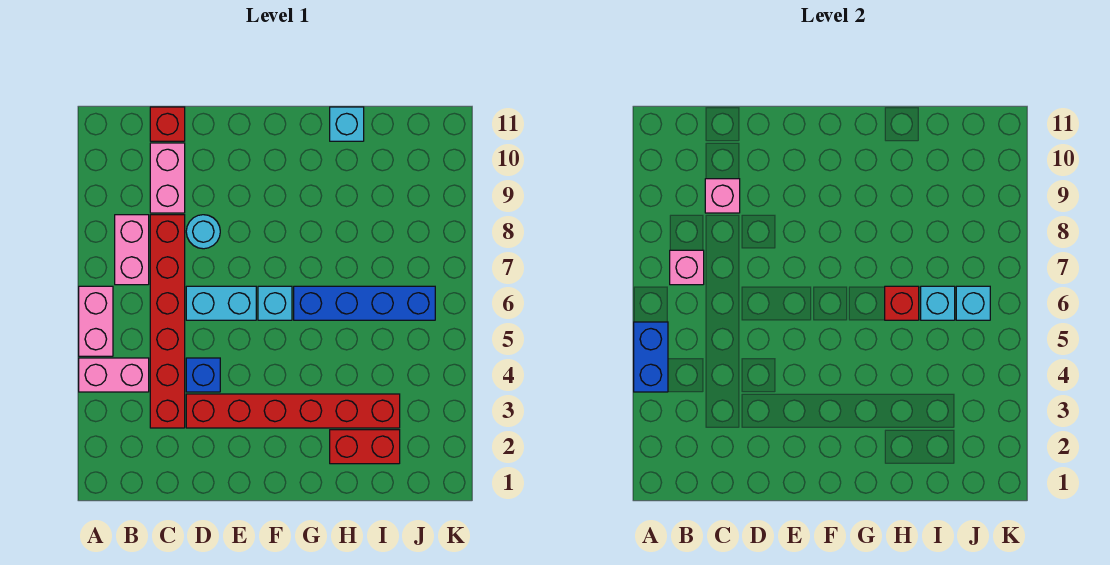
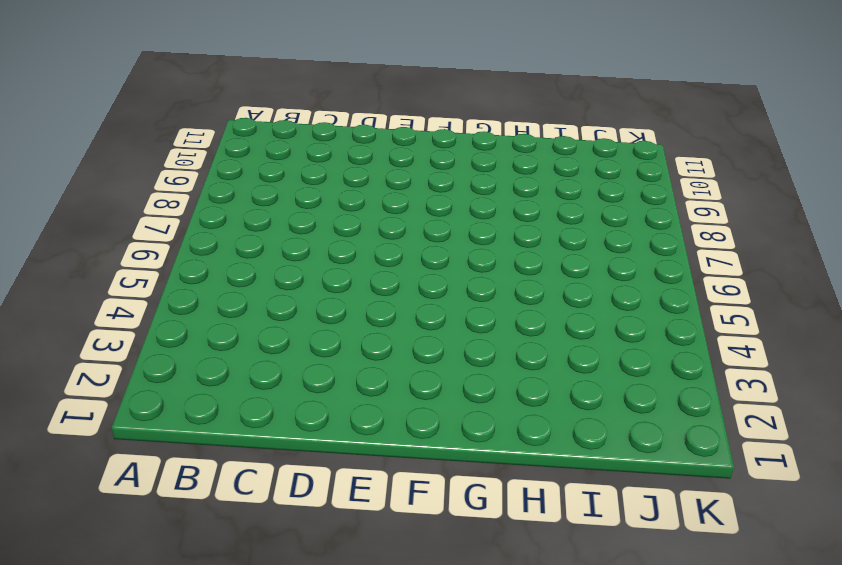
none -> pink 1x2 brick [79,358,149,392]
none -> pink 1x2 brick [79,286,113,356]
none -> pink 1x2 brick [115,215,149,285]

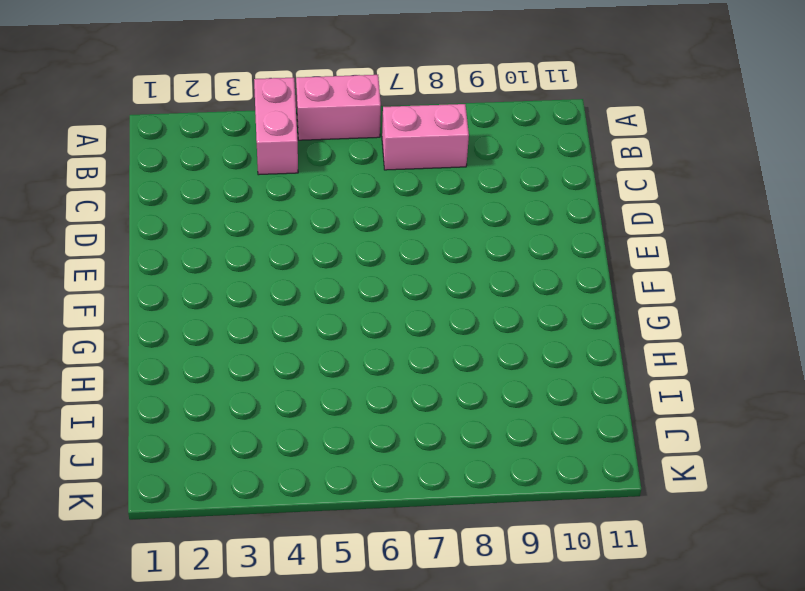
none -> red 1x6 brick [150,215,185,428]
none -> pink 1x2 brick [150,143,185,213]
none -> red 1x1 brick [150,107,185,141]

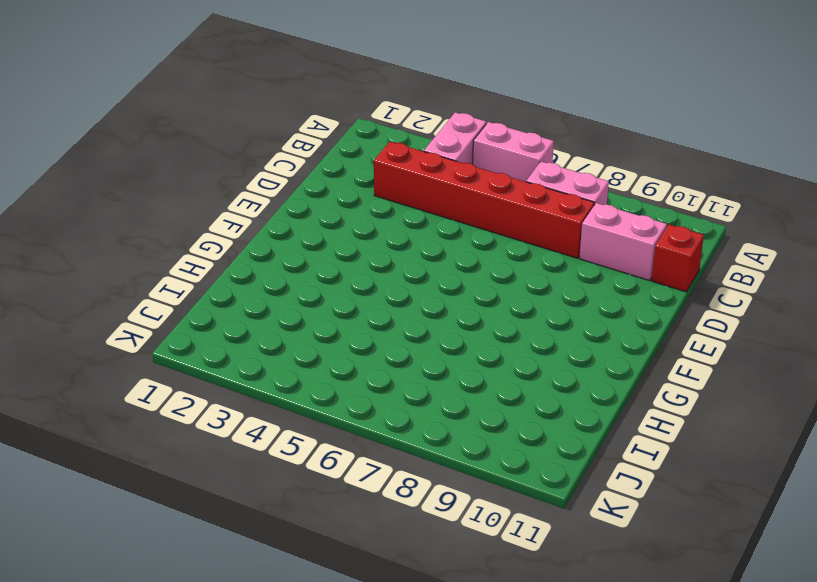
none -> red 1x6 brick [186,394,400,428]
none -> blue 1x1 brick [186,358,220,392]
none -> cyan 1x2 brick [186,286,256,320]

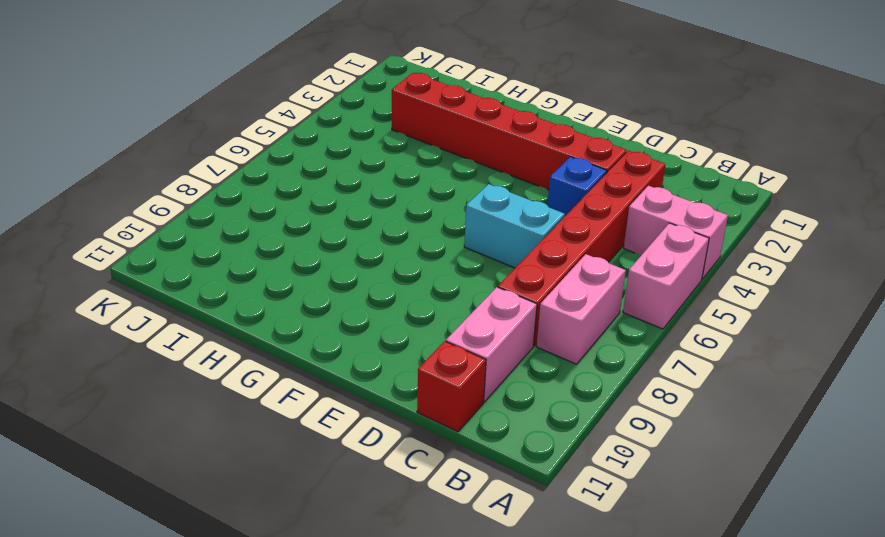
none -> cyan 1x1 round brick [186,215,220,249]
none -> cyan 1x1 brick [258,286,292,320]
none -> blue 1x4 brick [294,286,435,320]

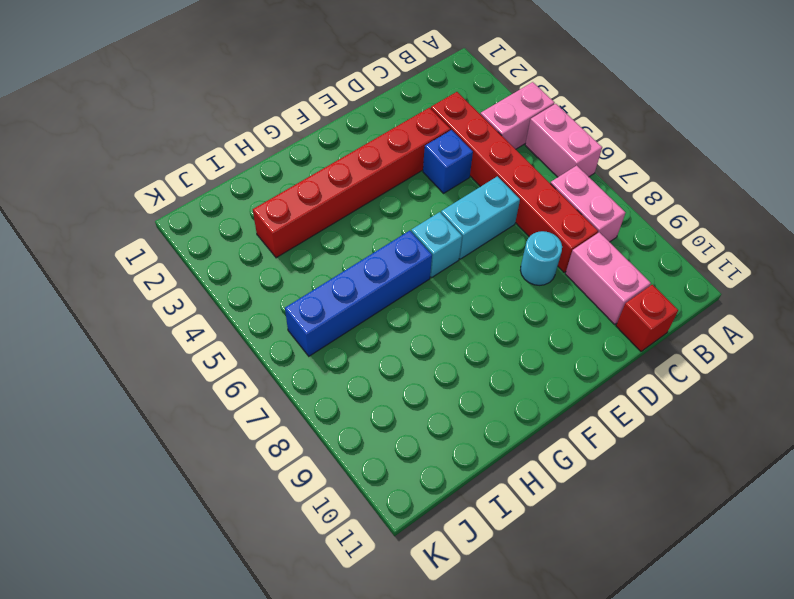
none -> red 1x2 brick [330,430,400,464]
none -> cyan 1x1 brick [330,107,364,141]
none -> blue 1x2 brick [634,322,668,392]

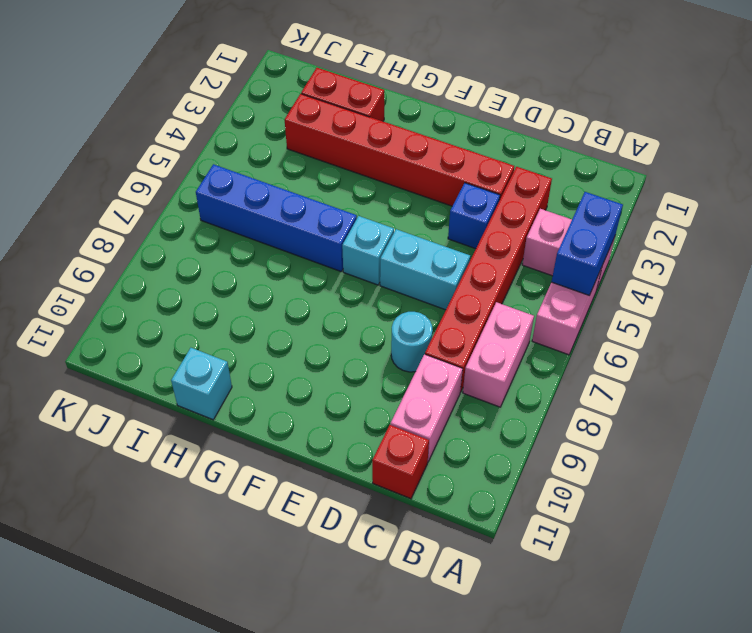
none -> pink 1x1 brick [670,250,704,285]
none -> pink 1x1 brick [705,179,740,213]
none -> red 1x1 brick [885,286,919,320]

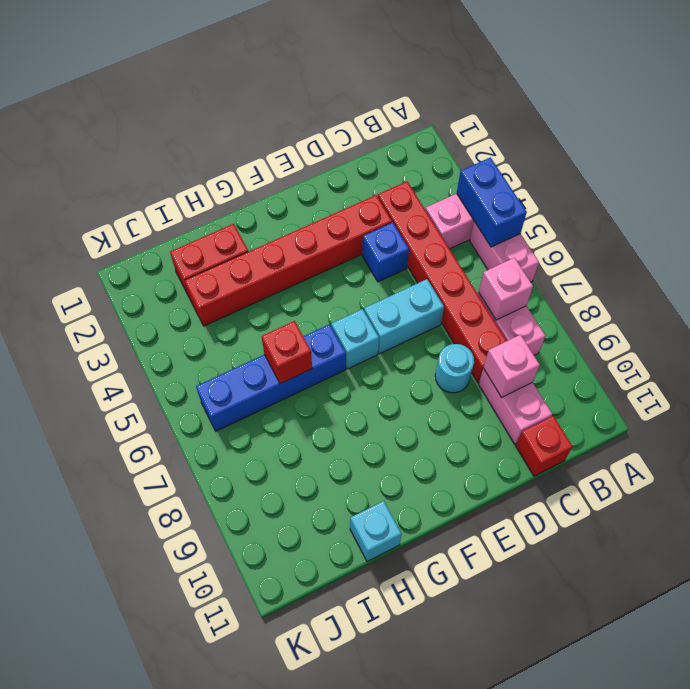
none -> cyan 1x1 brick [921,286,955,320]
none -> cyan 1x1 brick [956,286,990,320]

